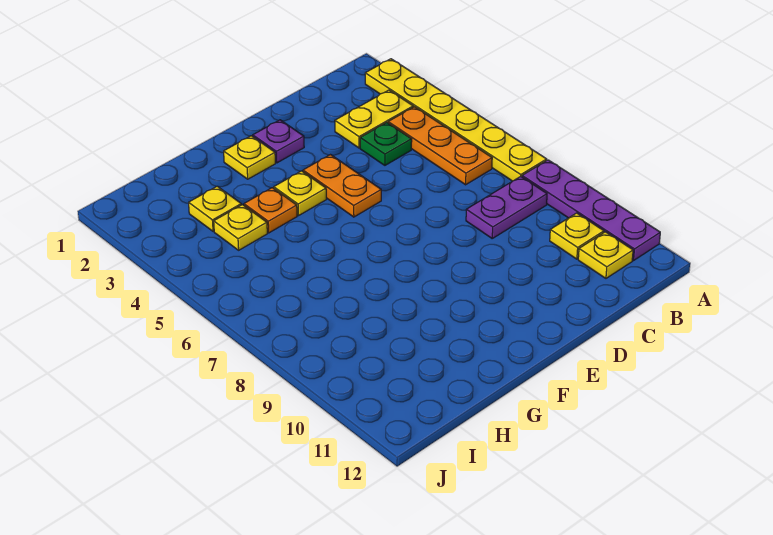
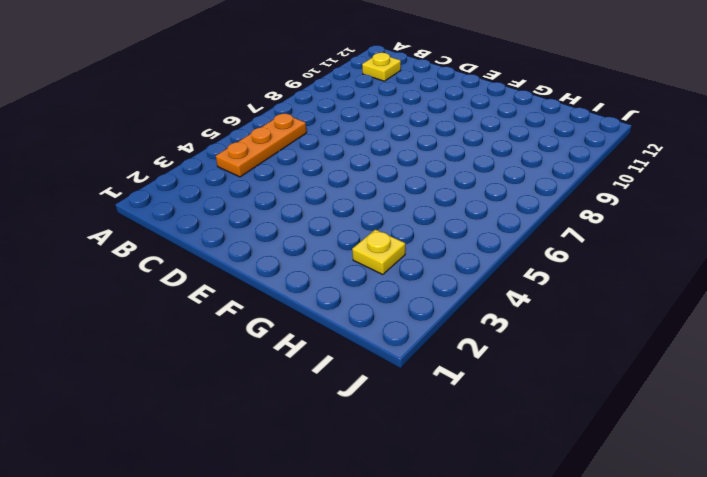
none -> yellow 1x6 plate [365,59,547,181]
none -> purple 1x4 plate [522,160,660,261]
none -> yellow 1x2 plate [335,90,413,148]

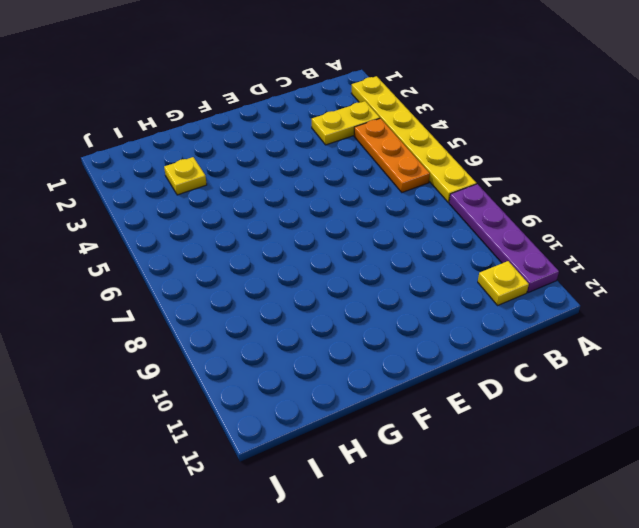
none -> purple 1x2 plate [466,176,547,238]
none -> yellow 1x1 plate [550,213,604,259]
none -> green 1x1 plate [360,123,412,165]

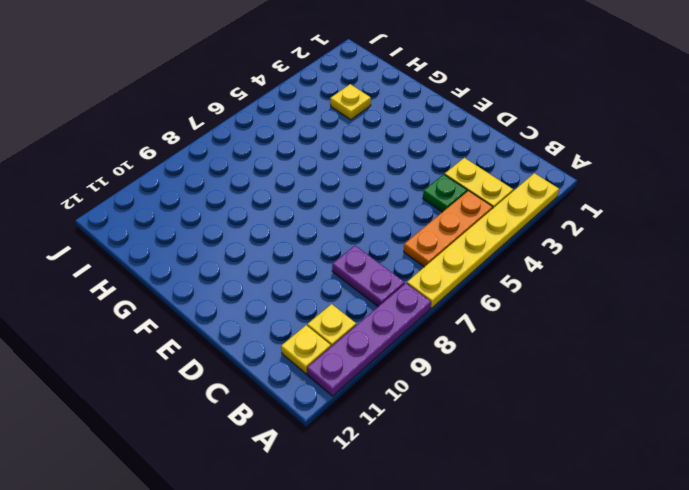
none -> purple 1x1 plate [253,120,304,163]
none -> orange 1x2 plate [303,155,381,217]
none -> yellow 1x1 plate [224,136,275,179]

